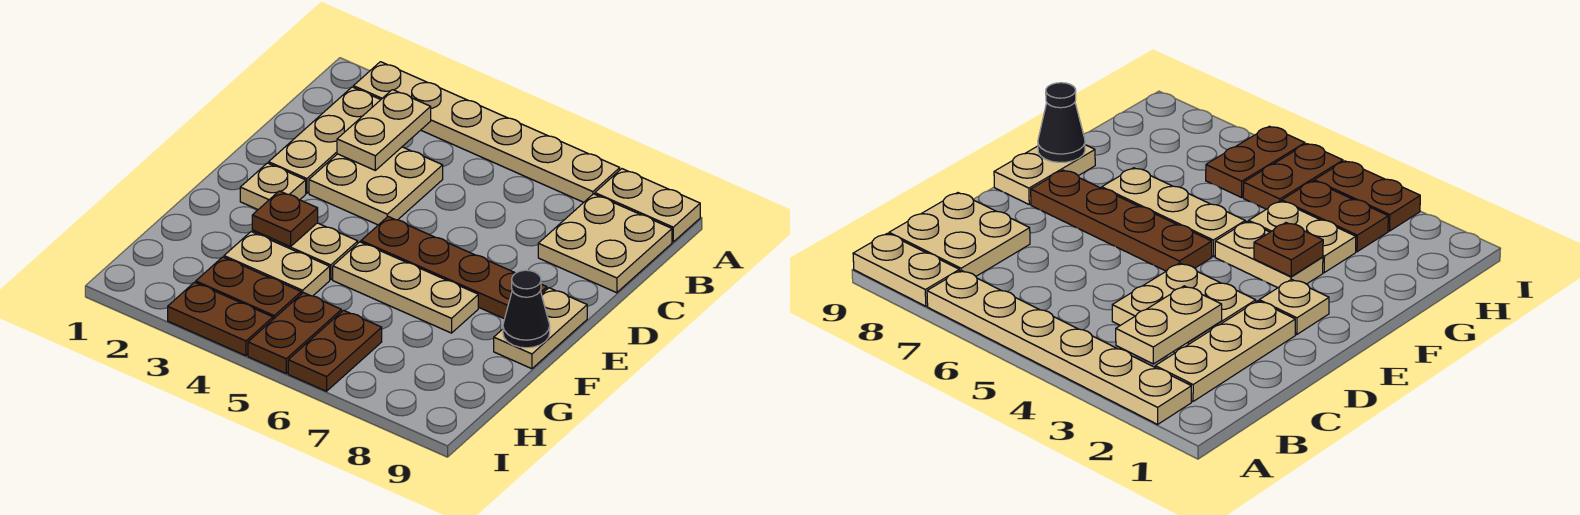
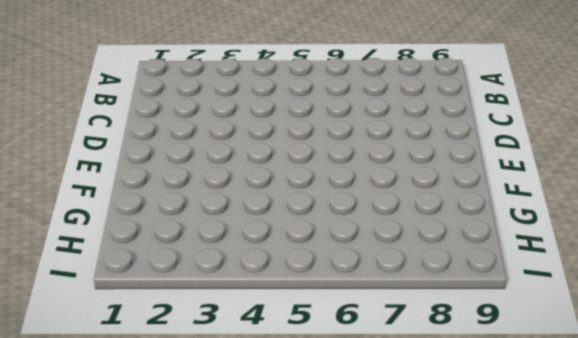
none -> tan 1x6 plate [353,62,620,202]
none -> tan 1x2 plate [595,169,700,242]
none -> tan 1x3 plate [269,87,381,193]

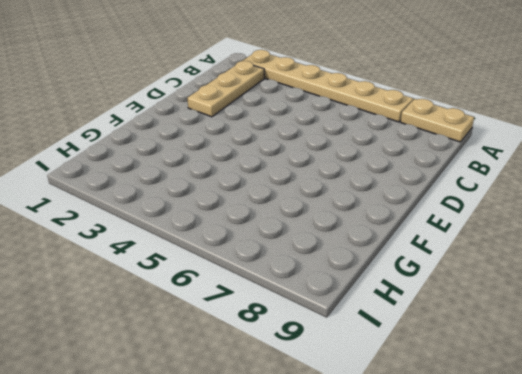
none -> tan 2x2 plate [538,194,672,293]
none -> tan 2x2 plate [309,147,443,225]
none -> tan 1x1 plate [240,163,306,209]

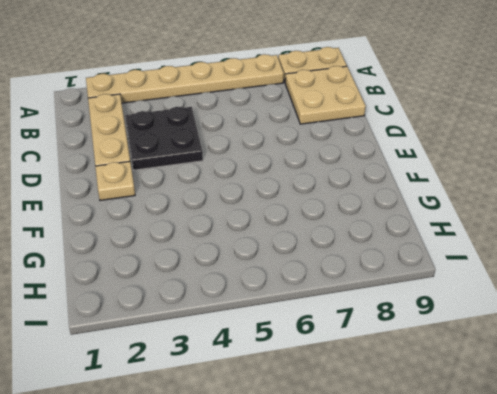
black 2x2 plate [125,107,203,170] -> tan 2x2 plate [309,147,443,225]
none -> brown 1x4 plate [361,217,547,319]
none -> tan 1x2 plate [494,288,587,369]
none -> tan 1x2 plate [252,223,358,280]

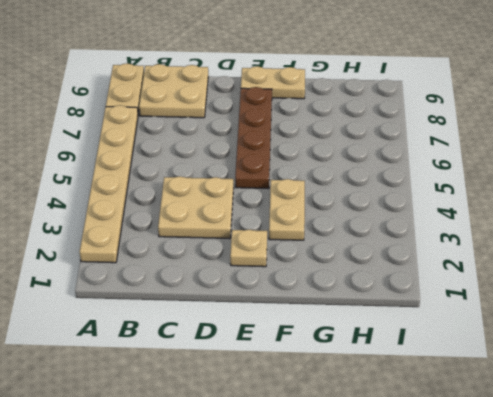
none -> tan 1x3 plate [269,87,381,193]
none -> tan 1x3 plate [333,242,478,333]
none -> tan 1x2 plate [224,232,330,296]

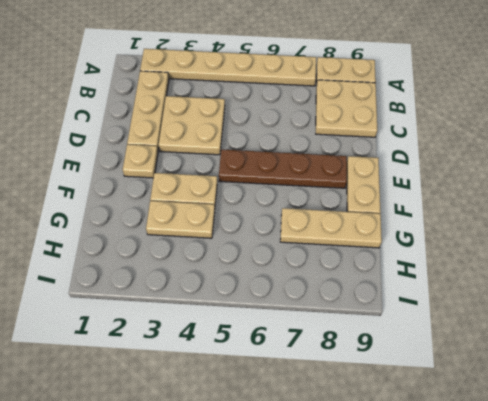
tan 1x3 plate [280,208,382,248] -> tan 1x3 plate moved to [333,242,478,333]
none -> brown 1x2 plate [196,257,301,319]
none -> brown 1x2 plate [248,293,341,373]
none -> brown 1x2 plate [288,310,382,391]

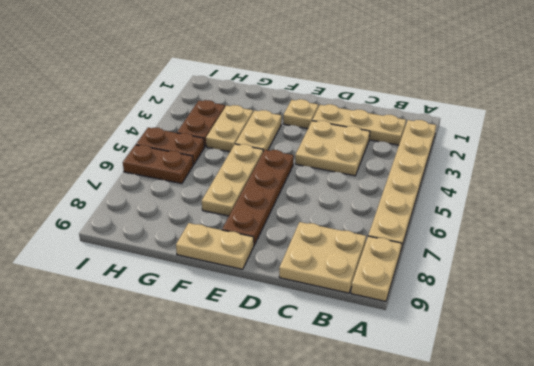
none -> brown 1x2 plate [168,282,273,356]
none -> tan 1x2 plate [337,90,431,170]
none -> brown 1x1 plate [252,191,318,247]

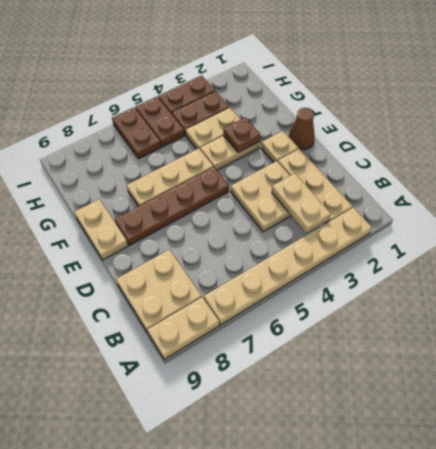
brown 1x1 cone [289,108,315,150] -> none
none -> black 1x1 cone [503,270,550,348]

